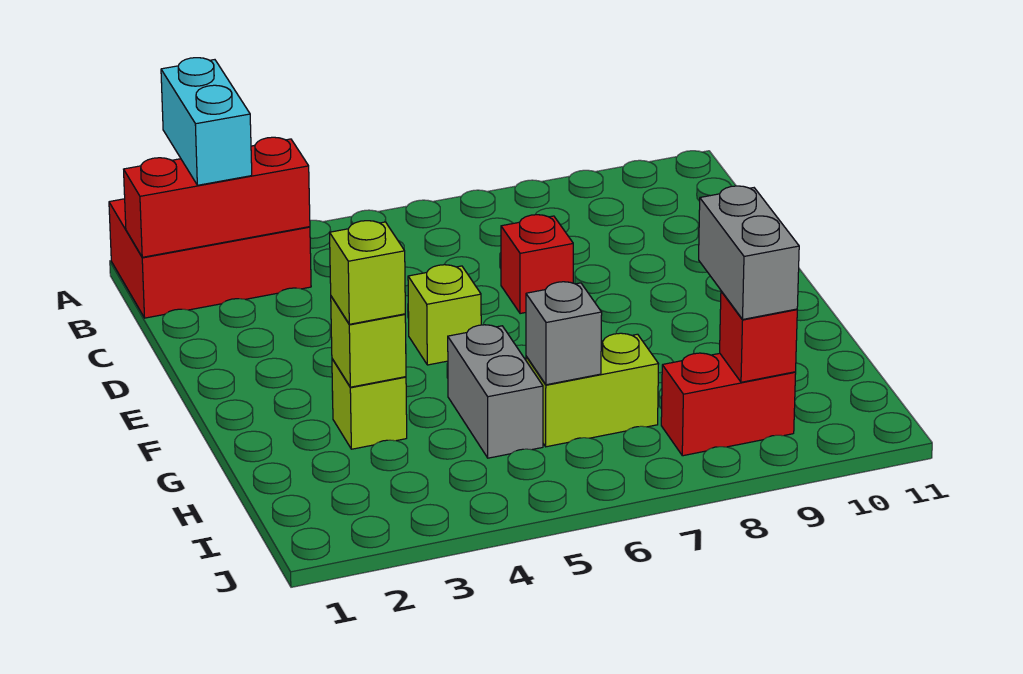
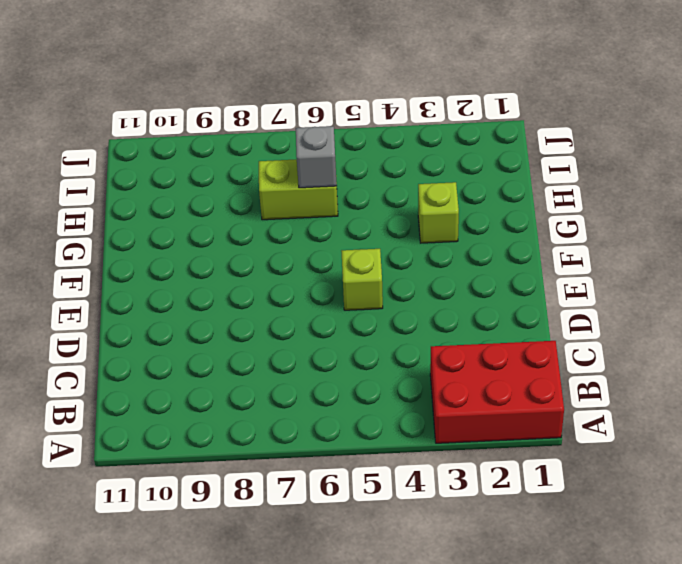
none -> red 1x1 brick [501,215,573,314]
none -> grey 1x2 brick [448,325,543,458]
none -> red 1x2 brick [661,353,796,456]

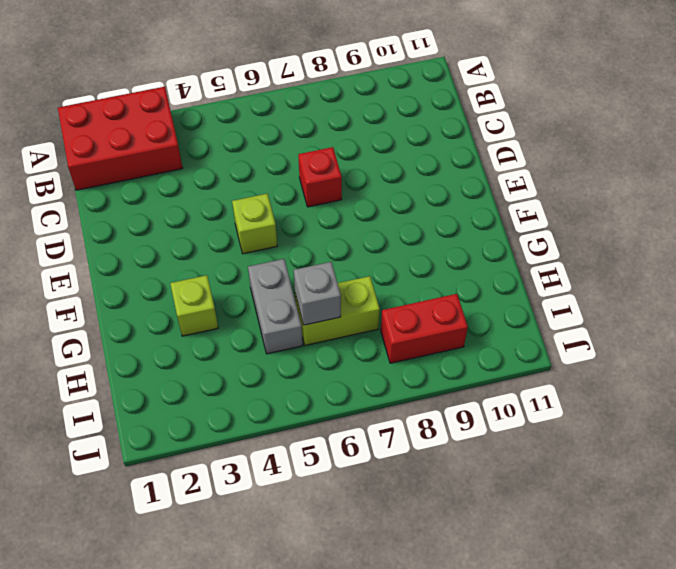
none -> red 1x3 brick [124,137,310,257]
none -> lime 1x1 brick [331,296,406,387]
none -> red 1x1 brick [720,291,797,382]

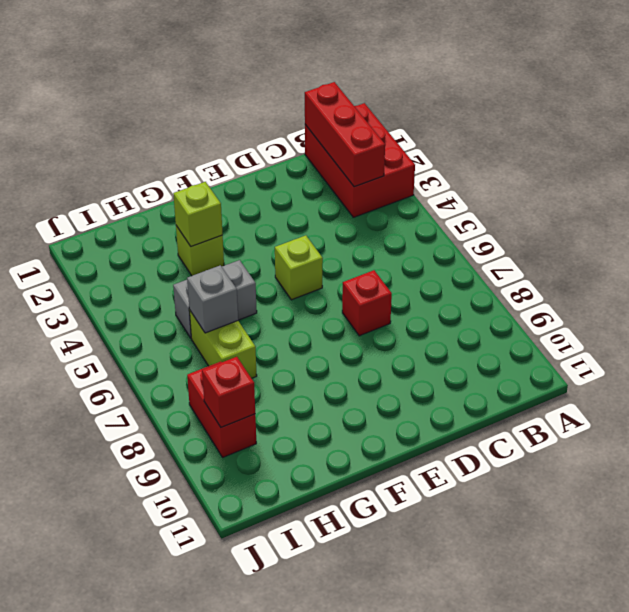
none -> cyan 1x2 brick [161,58,252,185]
none -> lime 1x1 brick [330,221,405,324]
none -> grey 1x2 brick [699,186,799,319]

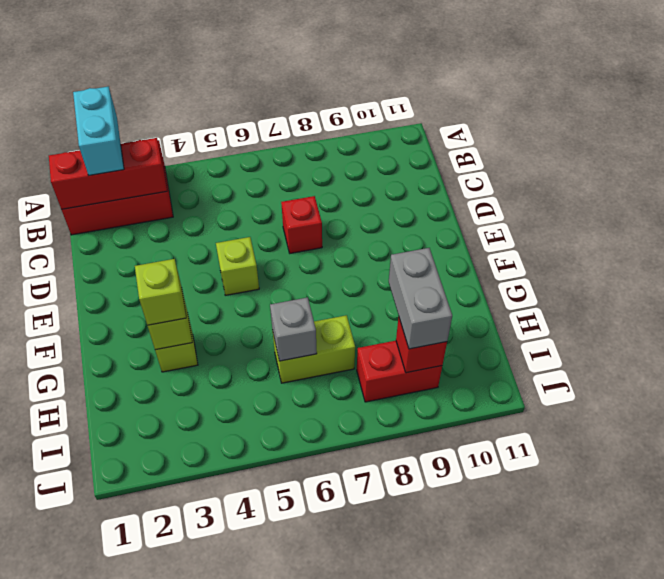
none -> grey 1x2 brick [448,325,543,458]

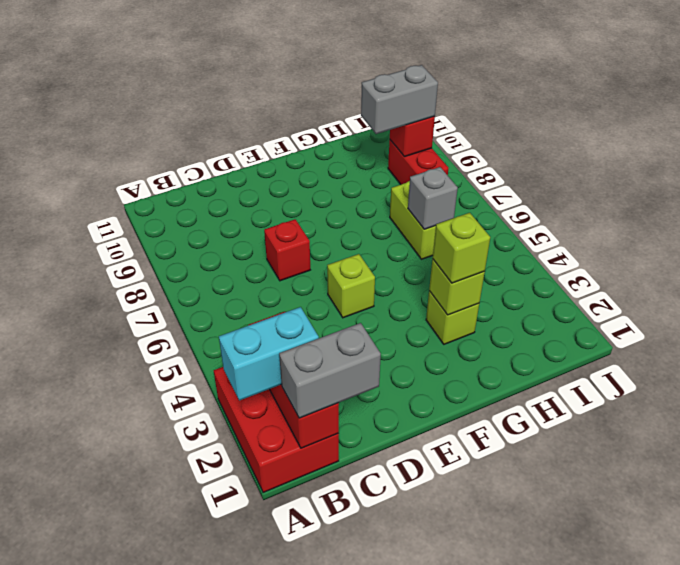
grey 1x2 brick [279,323,381,418] -> grey 1x2 brick moved to [448,325,543,458]

